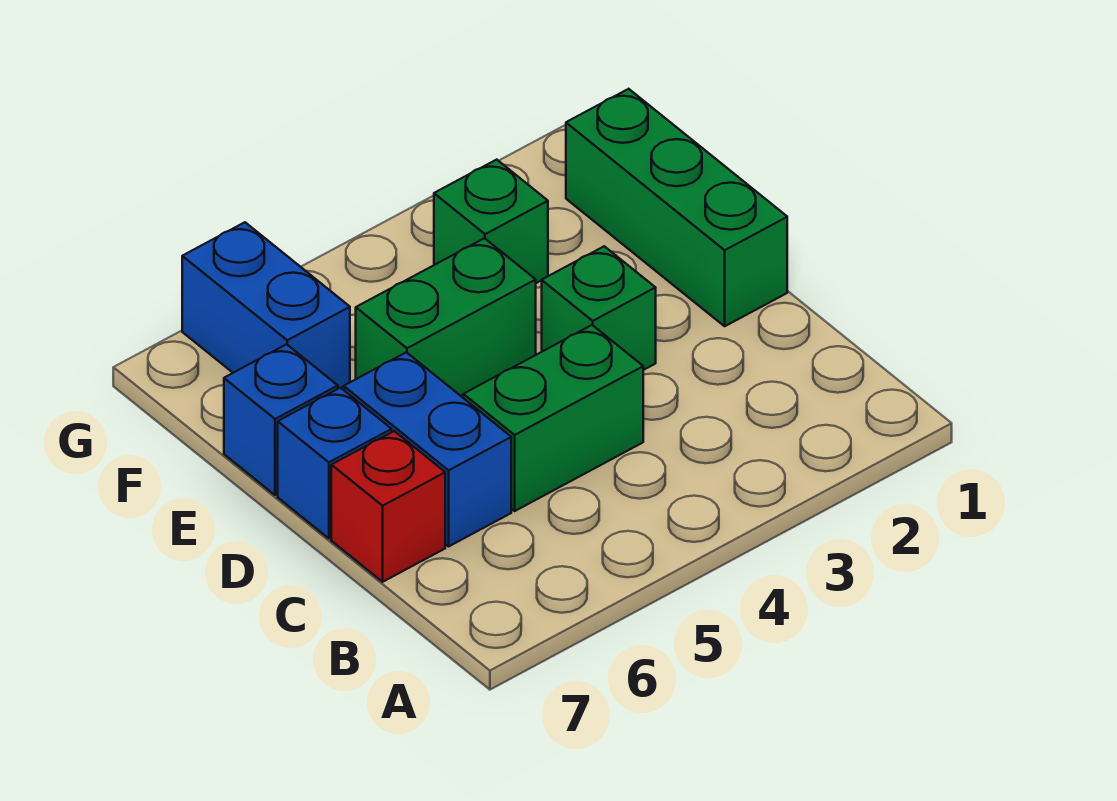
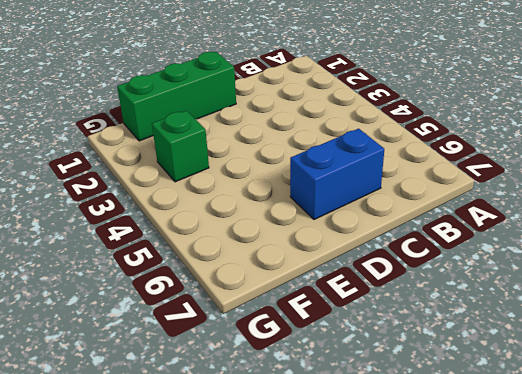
none -> green 1x2 brick [463,325,643,511]
none -> red 1x1 brick [331,431,445,582]

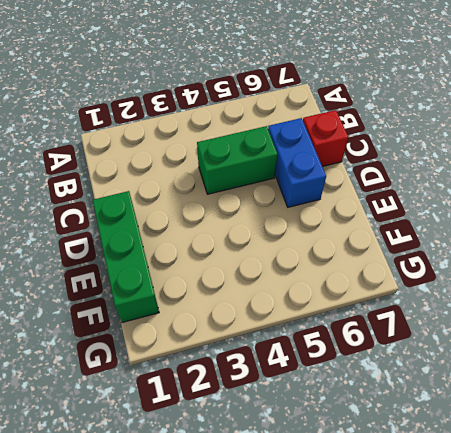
none -> green 1x1 brick [542,246,656,370]
none -> blue 1x1 brick [278,388,392,538]

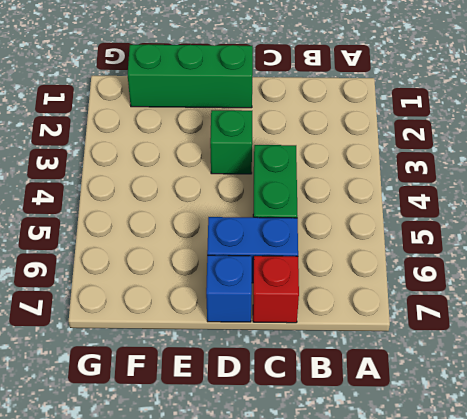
none -> green 1x2 brick [356,238,536,396]
none -> blue 1x1 brick [224,344,338,495]

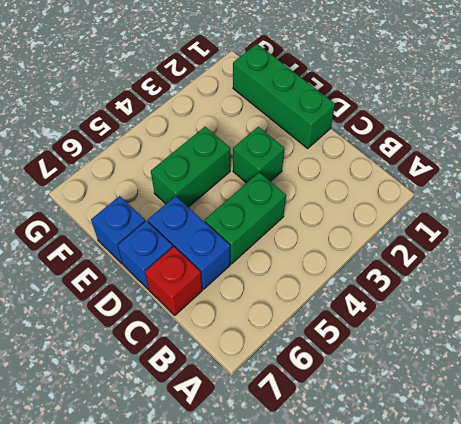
none -> green 1x1 brick [434,160,548,283]
none -> blue 1x2 brick [182,222,350,389]

